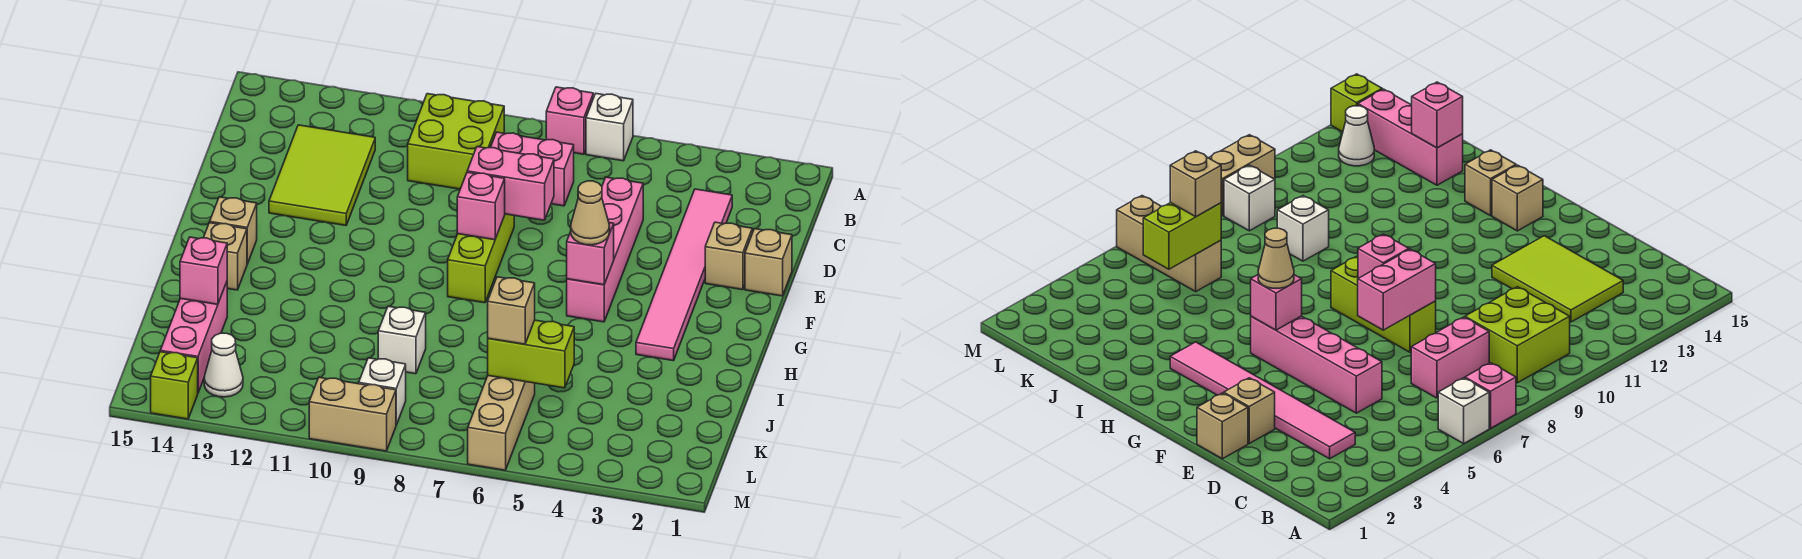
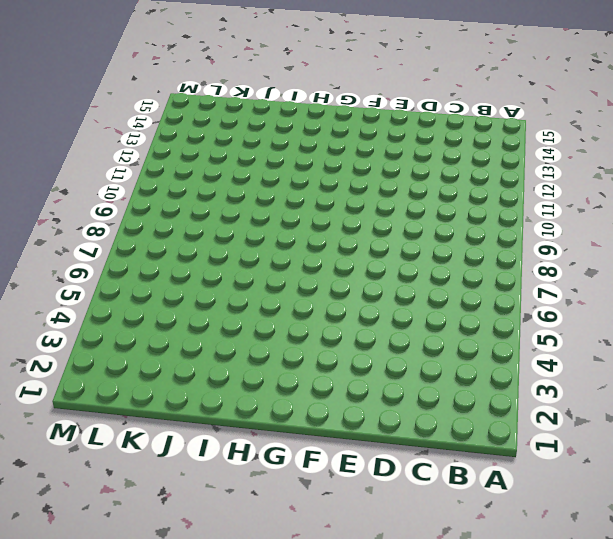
none -> white 1x1 brick [586,94,633,161]
none -> pink 1x1 brick [546,87,593,154]
none -> lime 2x2 brick [408,94,504,189]

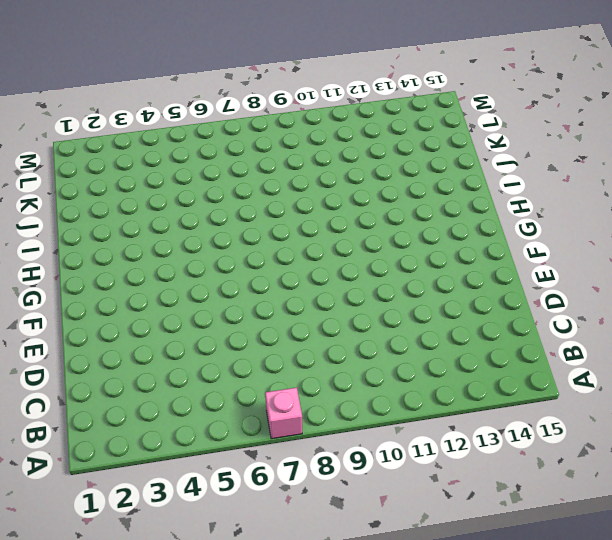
none -> white 1x1 brick [586,94,633,161]
none -> lime 2x2 brick [408,94,504,189]
none -> pink 1x6 tile [636,189,732,361]

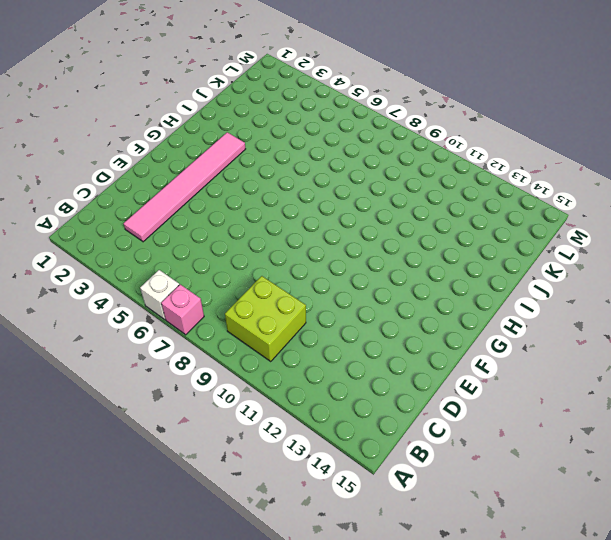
none -> pink 1x2 brick [490,132,574,206]
none -> lime 2x3 tile [269,125,375,225]
none -> pink 1x4 brick [567,177,643,322]

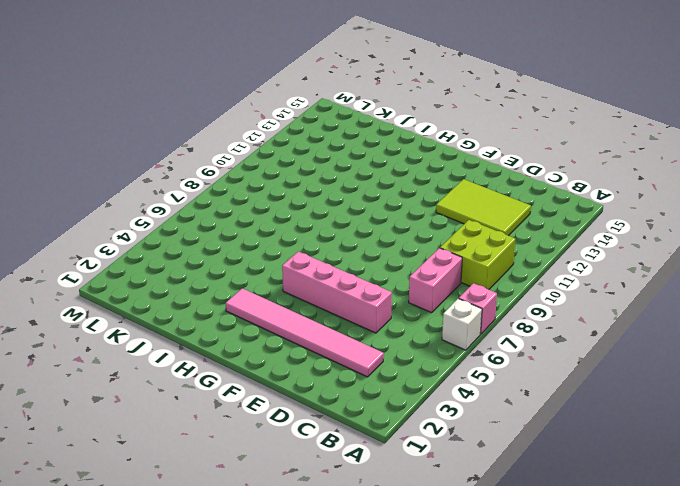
none -> tan 1x1 brick [745,229,792,296]
none -> tan 1x1 brick [705,222,752,290]
none -> lime 1x3 brick [448,214,514,303]

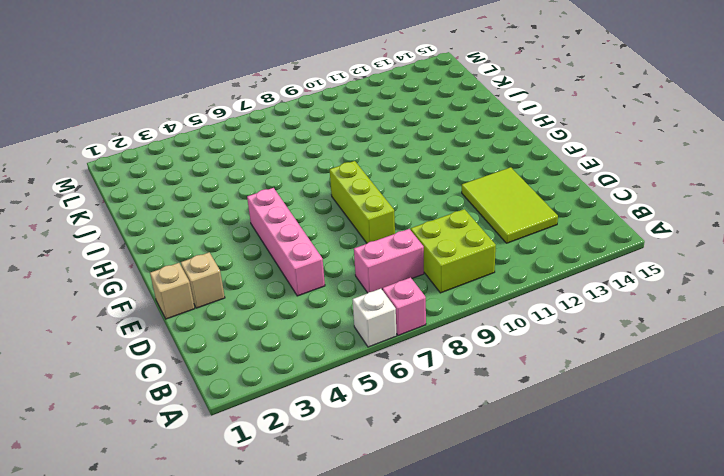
none -> pink 1x6 tile [636,189,732,361]
none -> tan 1x1 brick [210,197,257,264]
none -> tan 1x1 brick [204,223,247,290]

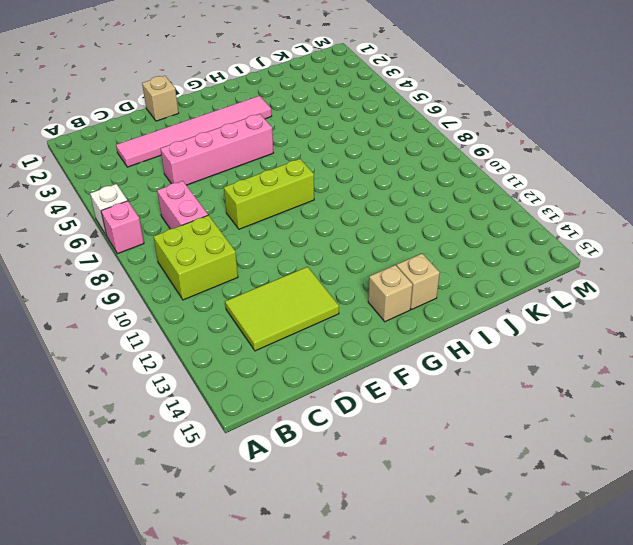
none -> tan 1x1 brick [705,222,752,290]
none -> white 1x1 brick [378,306,426,374]
none -> pink 1x3 brick [160,282,227,392]

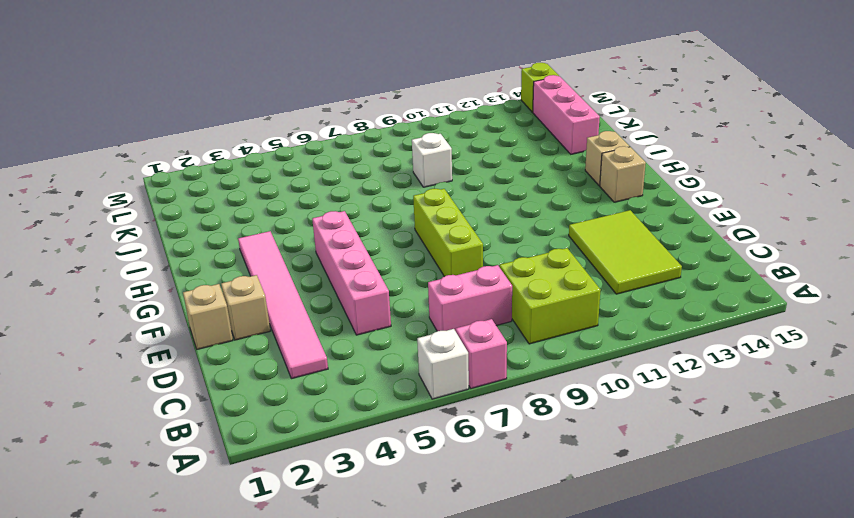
none -> tan 1x3 brick [468,376,535,470]
none -> white 1x1 brick [359,358,406,425]
none -> white 1x1 cone [204,333,243,397]

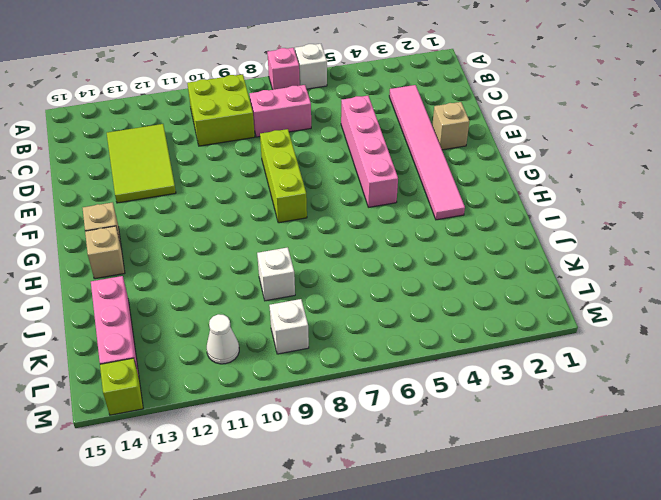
white 1x1 cone [207,314,239,364] -> white 1x1 cone moved to [204,333,243,397]
none -> tan 1x1 brick [745,229,792,296]
none -> tan 1x3 brick [468,376,535,470]
none -> tan 1x2 brick [309,377,396,451]

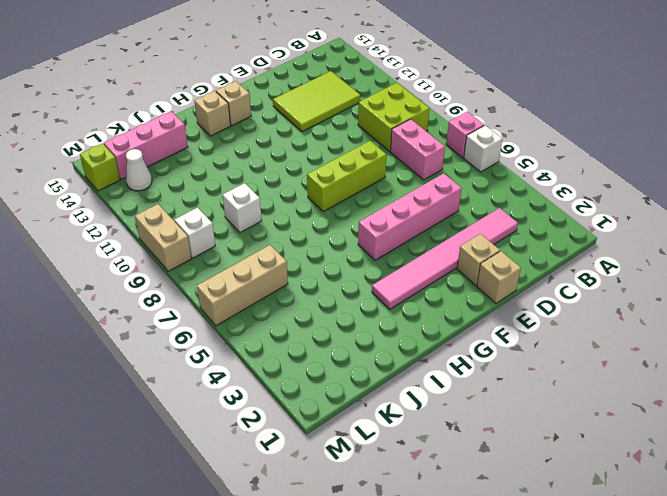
none -> pink 1x2 brick [467,147,554,220]
none -> pink 1x1 brick [457,172,505,240]
none -> pink 1x1 brick [567,223,614,285]

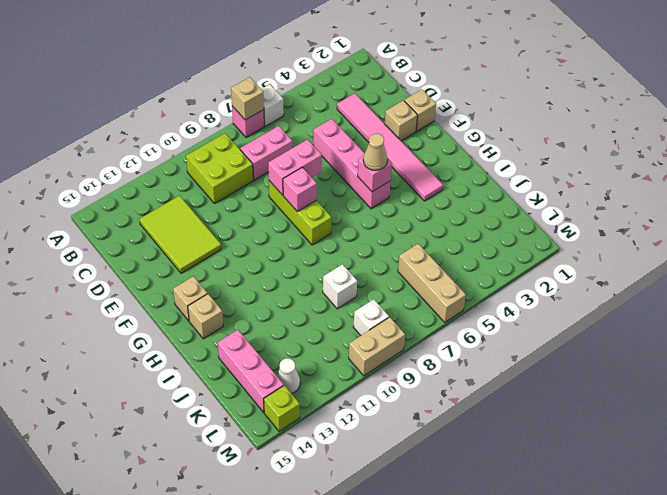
tan 1x1 brick [231,77,264,120] -> tan 1x1 brick moved to [488,277,535,344]
none -> pink 1x1 brick [180,237,227,304]
none -> lime 1x2 brick [488,320,574,388]

